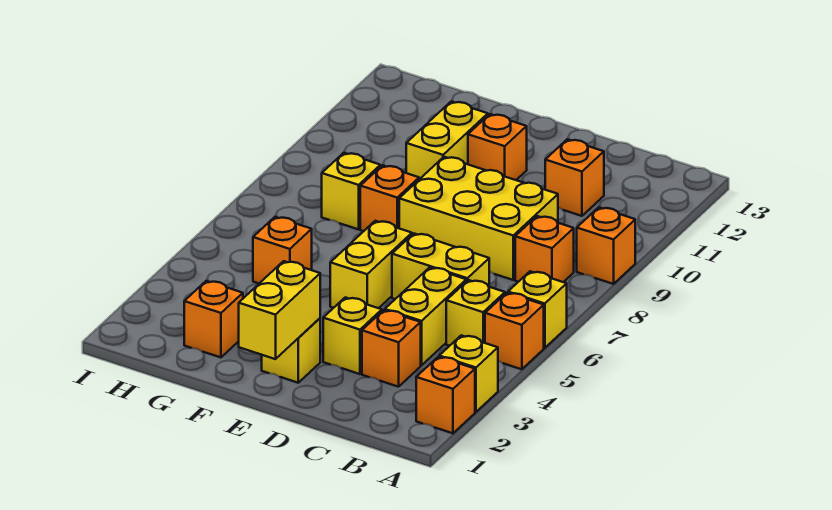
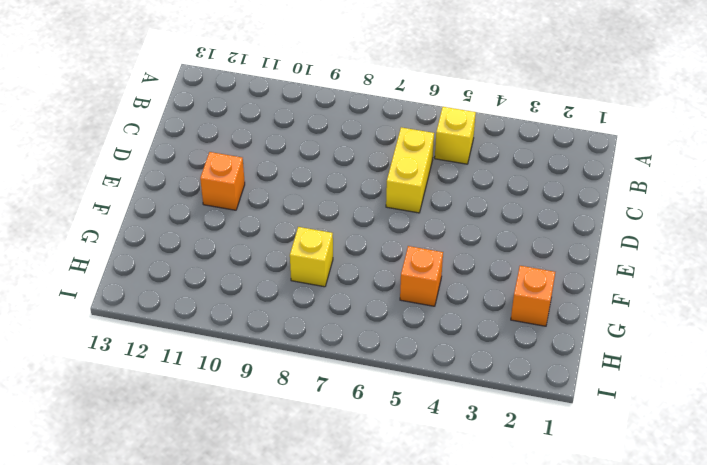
none -> orange 1x1 brick [416,357,475,433]
none -> yellow 1x1 brick [439,335,498,412]
none -> orange 1x1 brick [485,293,544,369]

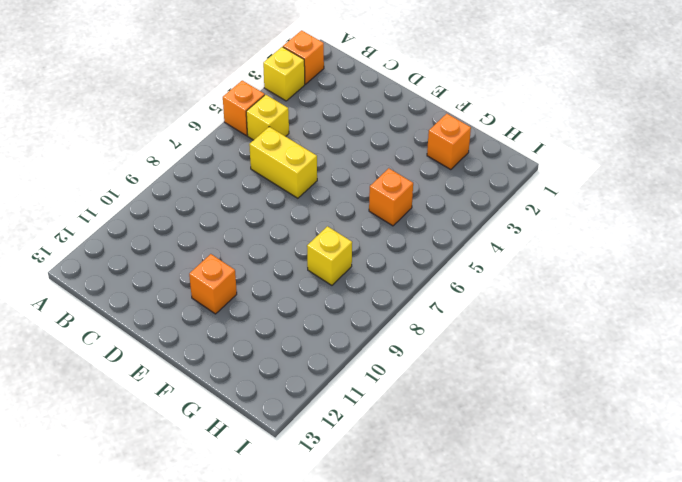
none -> yellow 1x1 brick [508,271,567,348]
none -> orange 1x1 brick [577,207,635,284]
none -> orange 1x1 brick [515,216,574,282]

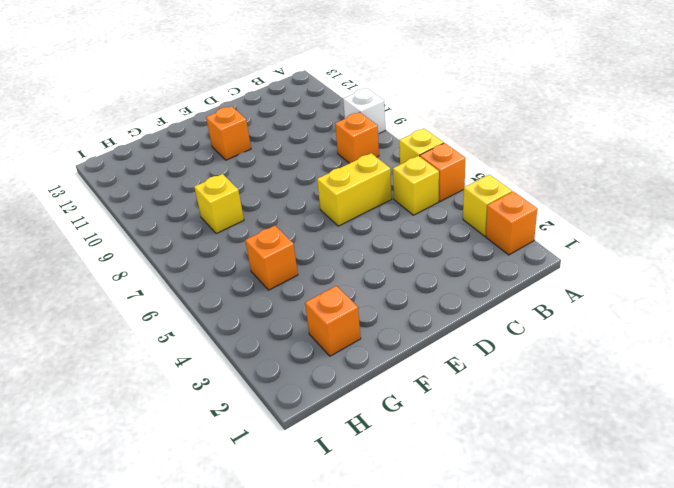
white 1x1 brick [343,88,385,134] -> orange 1x1 brick [577,207,635,284]
none -> orange 1x1 brick [362,310,421,387]
none -> yellow 1x2 brick [385,267,466,365]
none -> yellow 2x3 brick [399,157,558,280]

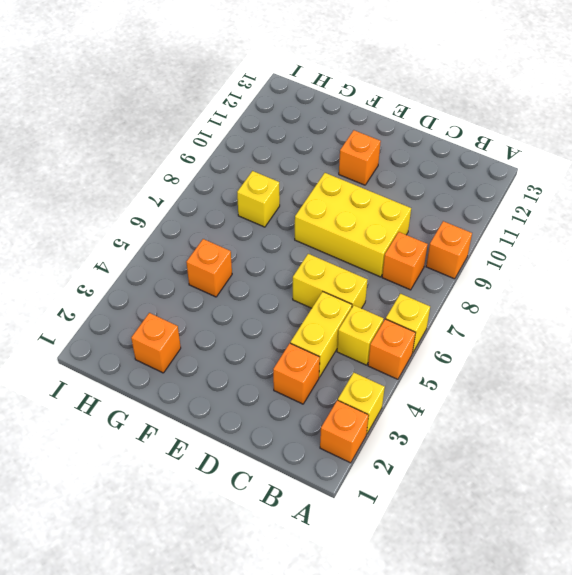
none -> orange 1x1 brick [545,139,604,216]
none -> yellow 1x1 brick [323,297,382,374]
none -> yellow 1x1 brick [262,318,320,383]

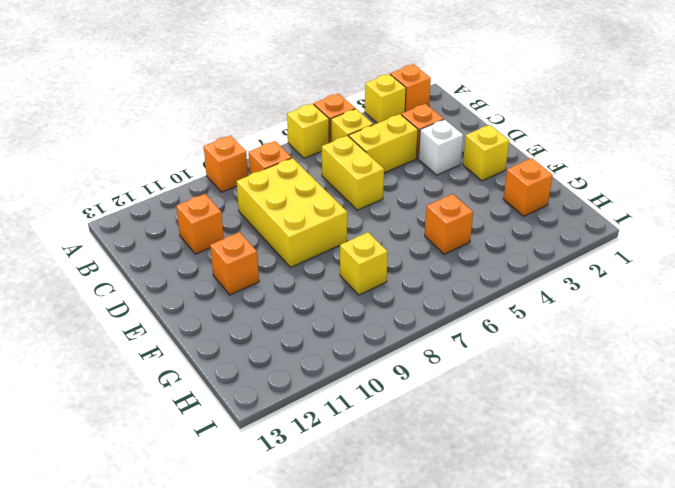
white 1x1 brick [418,119,463,175] -> yellow 1x1 brick [323,297,382,374]
none -> yellow 1x2 brick [330,221,412,308]
none -> orange 1x1 brick [360,165,419,231]
none -> yellow 1x2 brick [406,101,488,179]

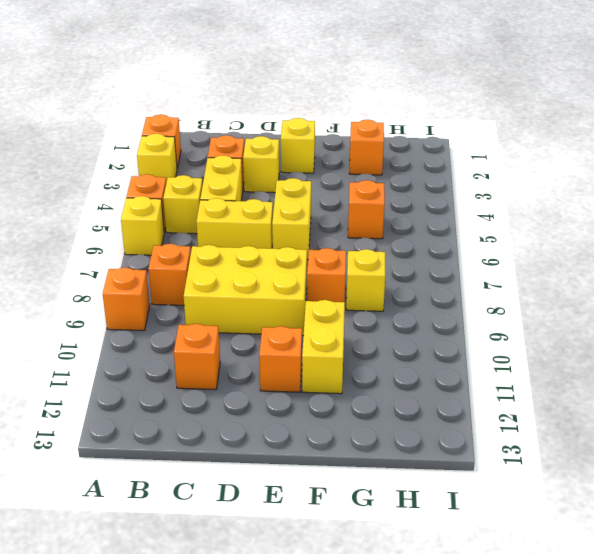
none -> yellow 1x2 brick [239,261,320,359]

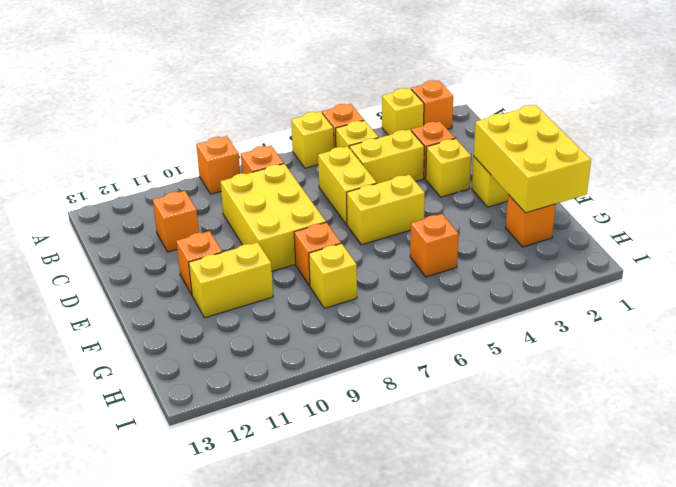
yellow 2x3 brick [474,105,591,213] -> yellow 1x2 brick [239,261,320,359]

